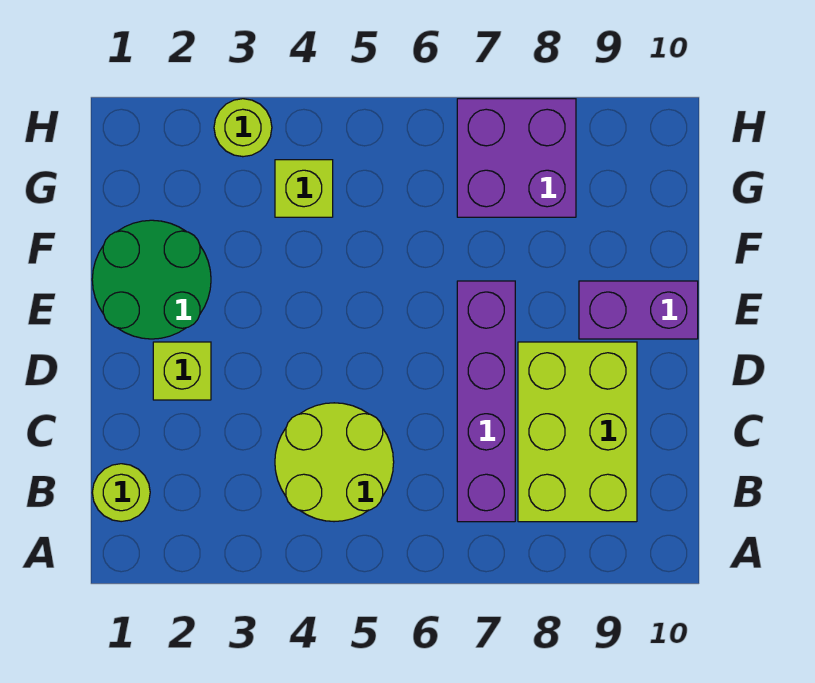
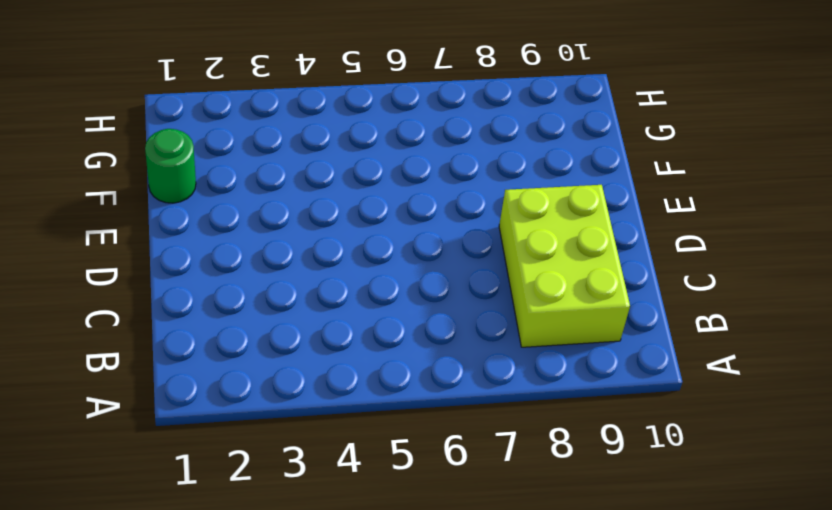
green 1x1 round brick [145,129,196,203] -> green 2x2 round brick [92,220,211,339]
none -> lime 1x1 round brick [92,464,150,522]
none -> lime 2x2 round brick [275,403,394,522]

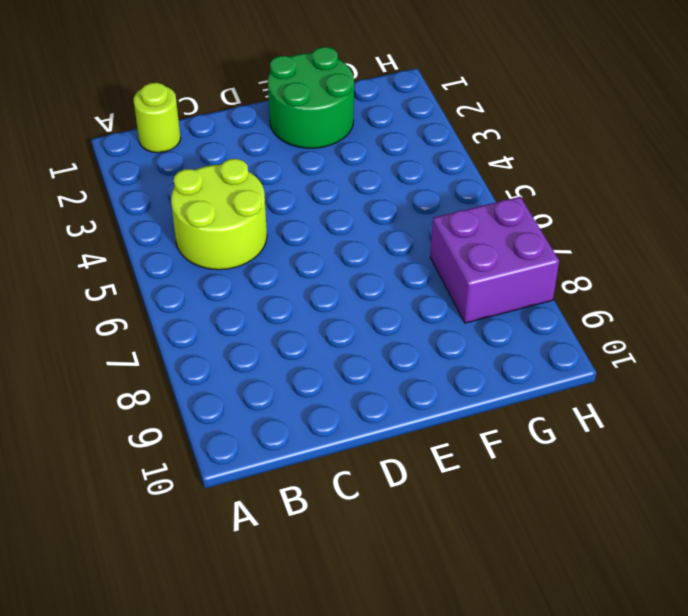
none -> purple 1x4 brick [457,281,515,522]
none -> lime 2x3 brick [518,342,637,522]

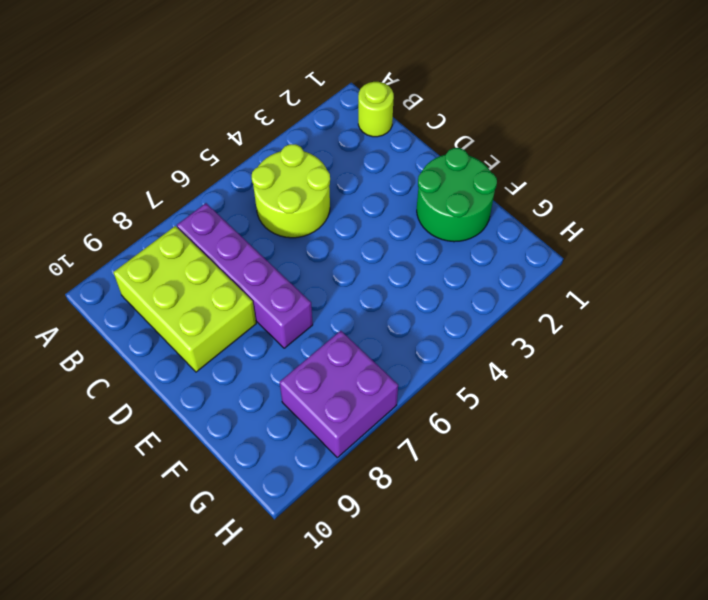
none -> lime 1x1 brick [153,342,211,400]
none -> purple 1x2 brick [579,281,698,339]

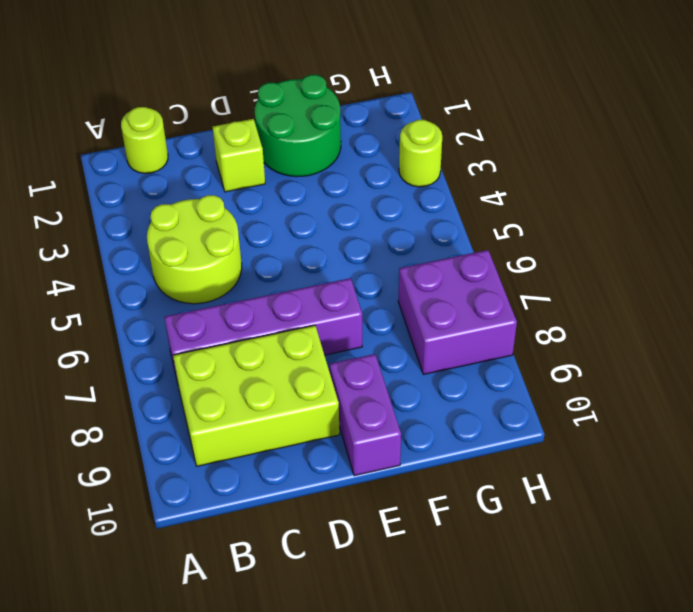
none -> lime 1x1 brick [275,160,333,217]

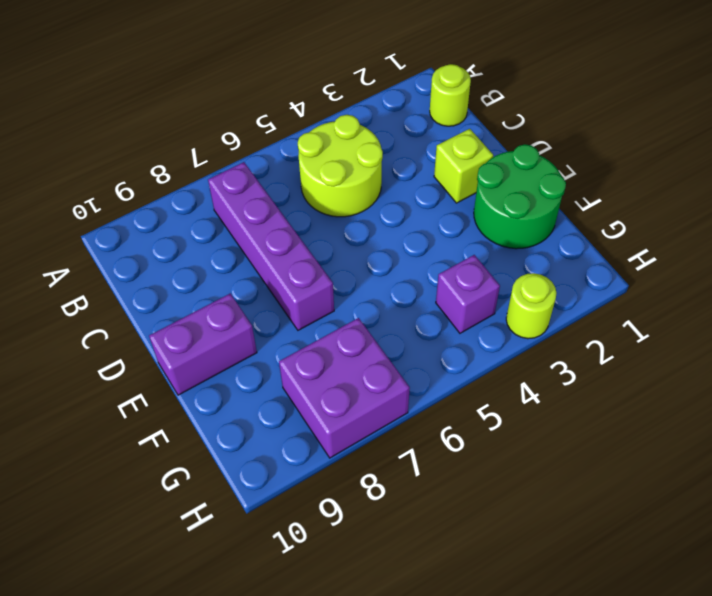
purple 1x1 brick [436,255,500,333] -> lime 1x1 brick [275,160,333,217]
none -> lime 2x3 brick [518,342,637,522]

